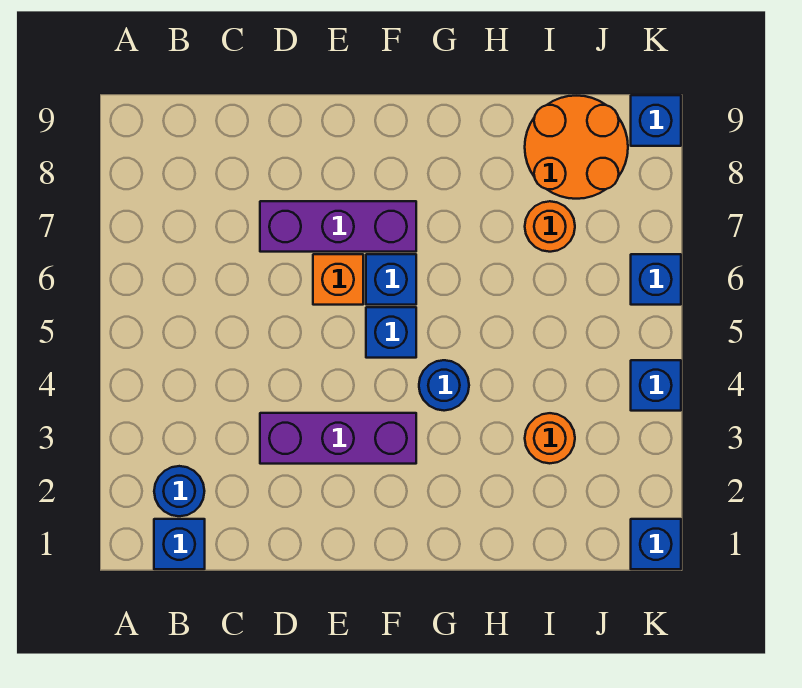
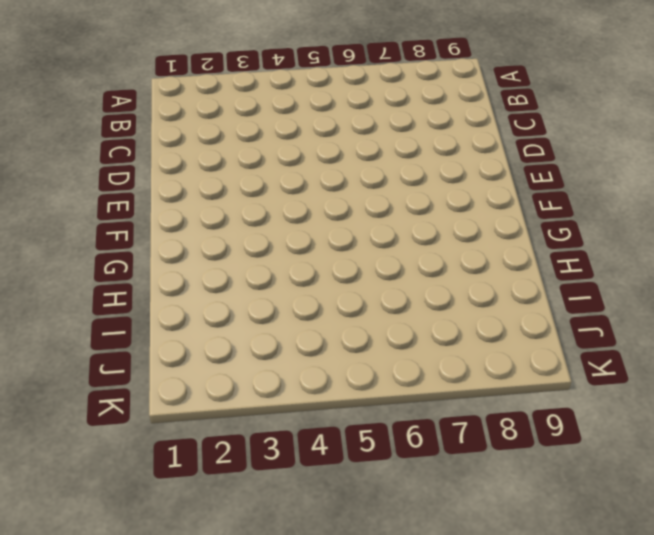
none -> blue 1x1 brick [154,519,205,569]
none -> blue 1x1 round brick [154,466,204,516]
none -> purple 1x3 brick [260,413,416,464]

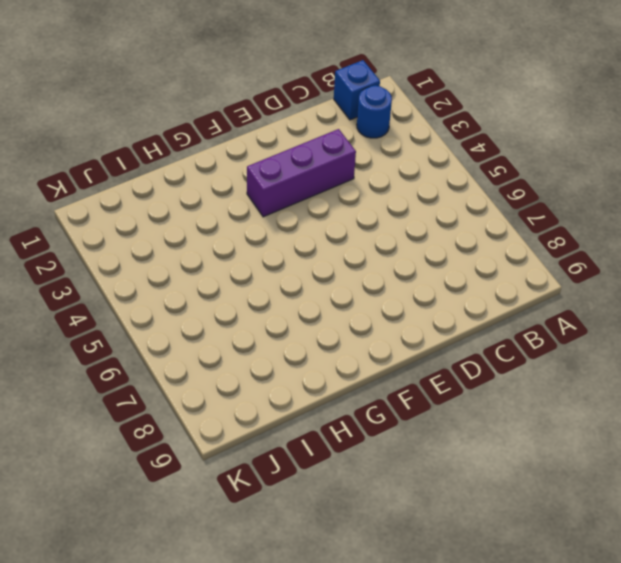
none -> purple 1x3 brick [260,201,416,252]
none -> orange 1x1 brick [313,254,363,305]
none -> blue 1x1 brick [366,307,416,358]

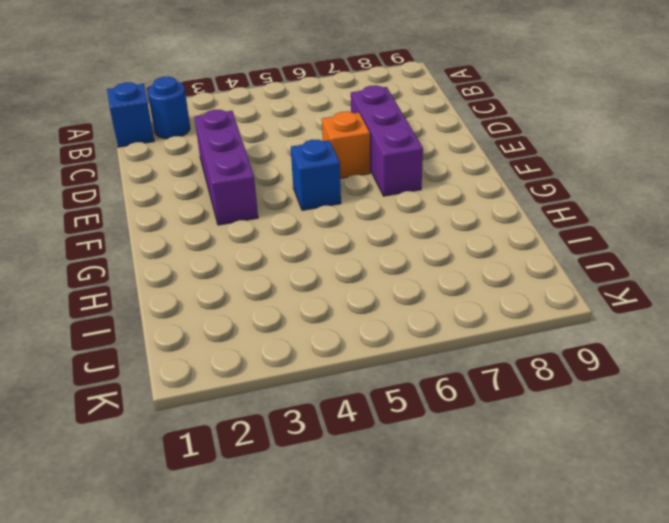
none -> blue 1x1 brick [366,254,416,305]
none -> blue 1x1 round brick [419,360,469,411]
none -> orange 1x1 round brick [525,413,575,463]

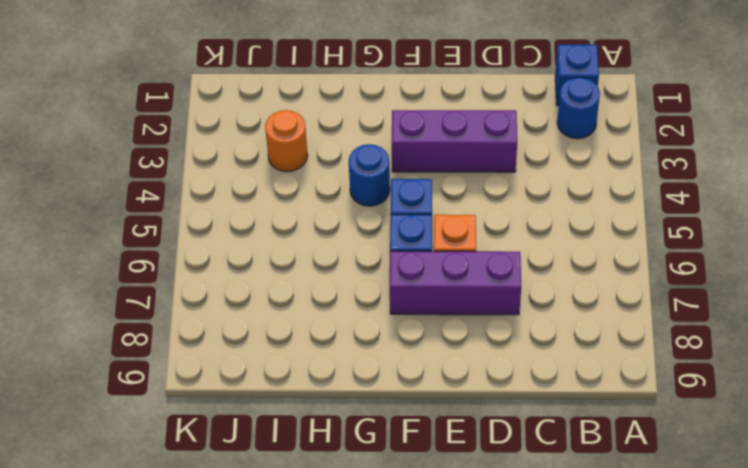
none -> orange 1x1 round brick [525,201,575,252]
none -> orange 2x2 round brick [525,96,628,199]
none -> blue 1x1 brick [631,519,681,569]

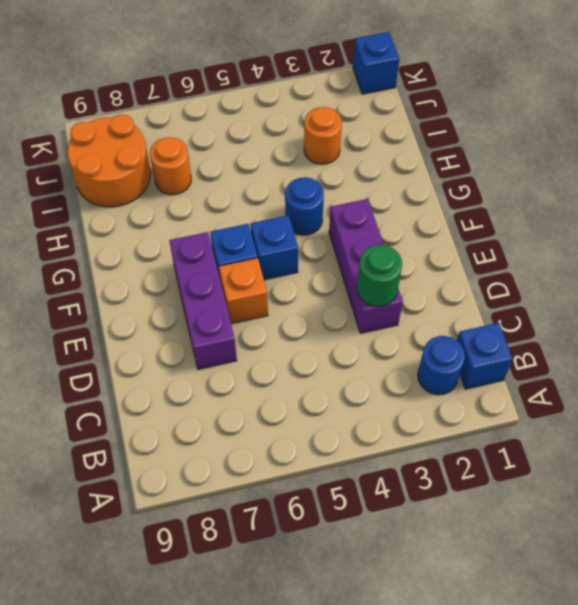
green 1x1 round brick [357,245,402,306] -> none
none -> blue 1x1 brick [631,360,681,411]
none -> blue 1x1 brick [631,254,681,305]
none -> blue 1x1 brick [631,95,681,146]

